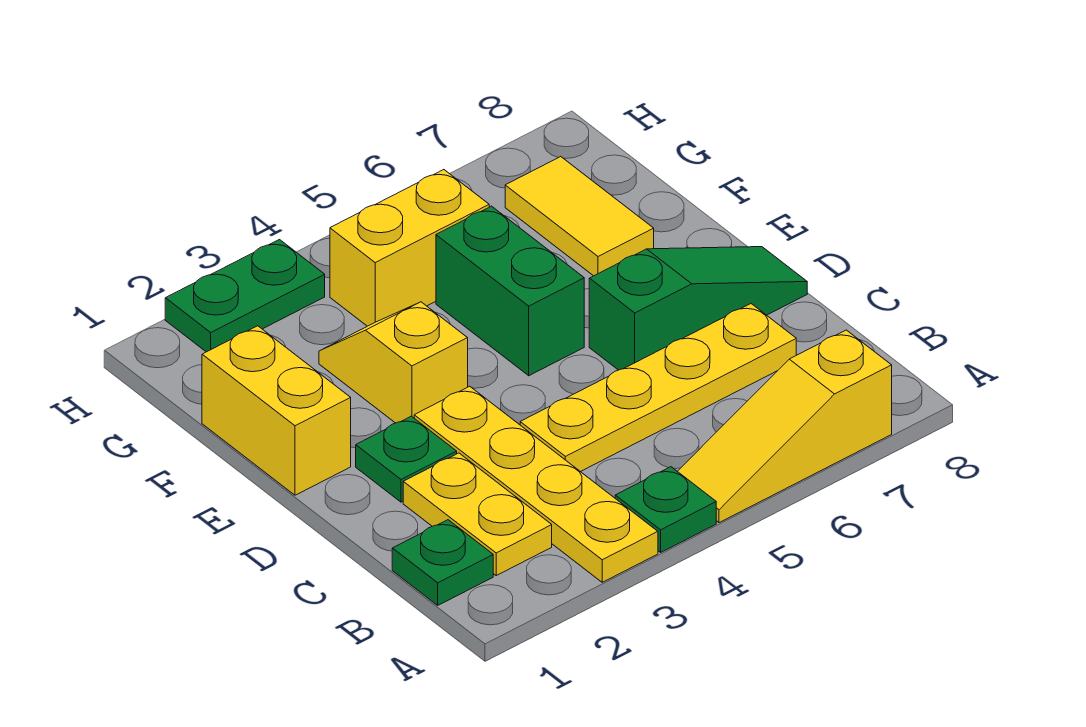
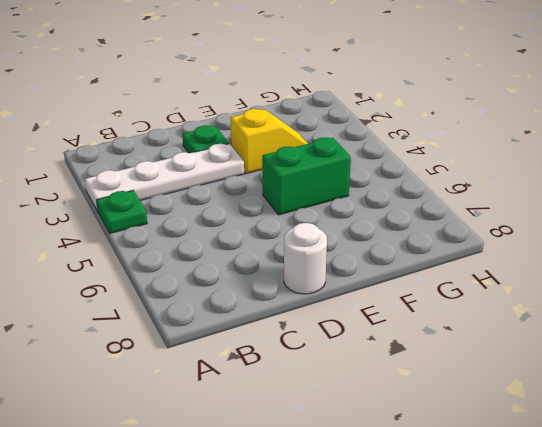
white 1x4 plate [85,144,244,211] -> yellow 1x4 plate [414,386,658,582]
white 1x1 round brick [284,223,327,294] -> green 1x3 slope [589,247,807,370]
none -> yellow 1x3 slope [678,330,892,523]
none -> green 1x1 plate [392,520,493,605]
none -> yellow 1x2 plate [403,453,552,575]

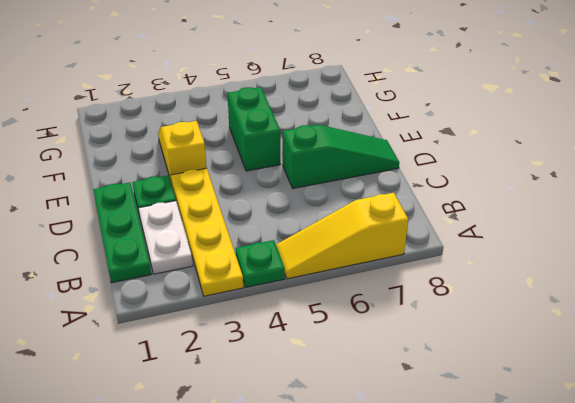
green 1x3 plate [93,182,151,283] -> green 1x1 plate [392,520,493,605]
white 1x2 plate [139,201,193,274] -> yellow 1x2 plate [403,453,552,575]
none -> yellow 1x4 plate [520,304,796,472]
none -> yellow 1x2 brick [202,326,351,495]
none -> yellow 1x2 tile [505,157,654,276]

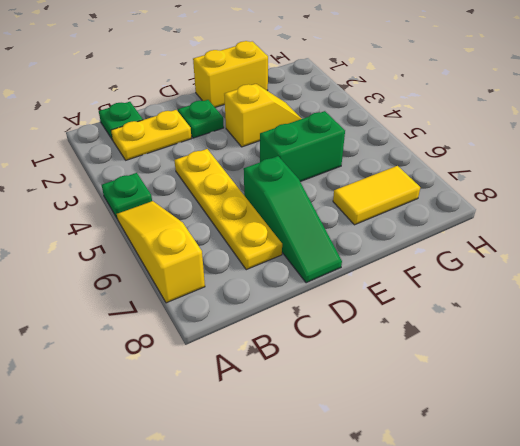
none -> yellow 1x4 plate [414,386,658,582]
none -> yellow 1x2 brick [330,170,489,326]
none -> green 1x2 plate [165,240,325,352]

